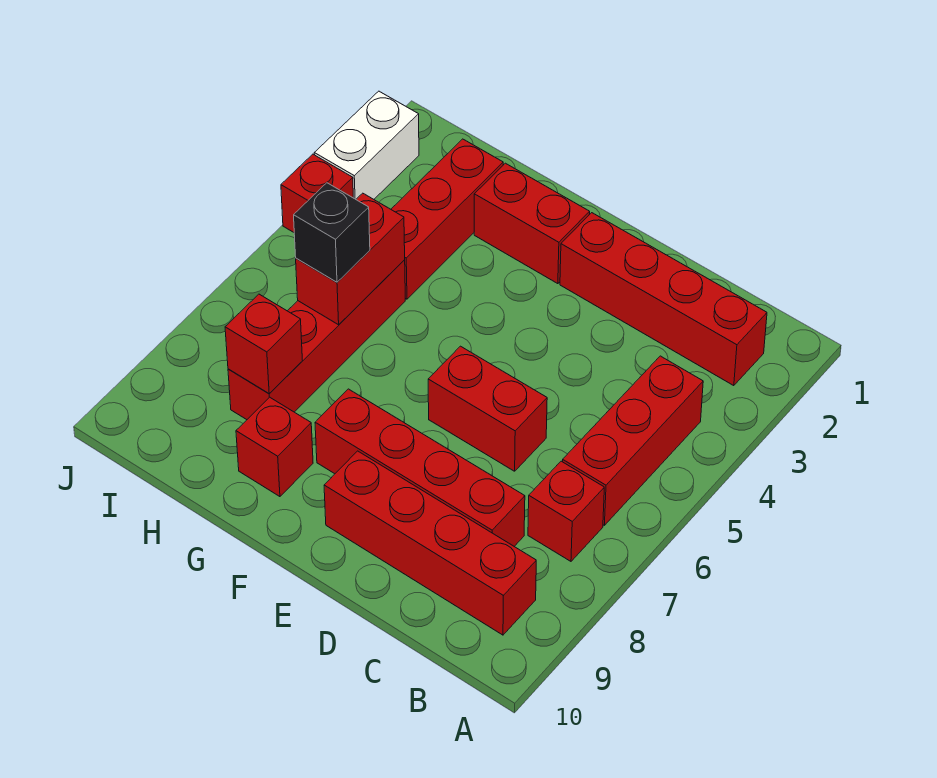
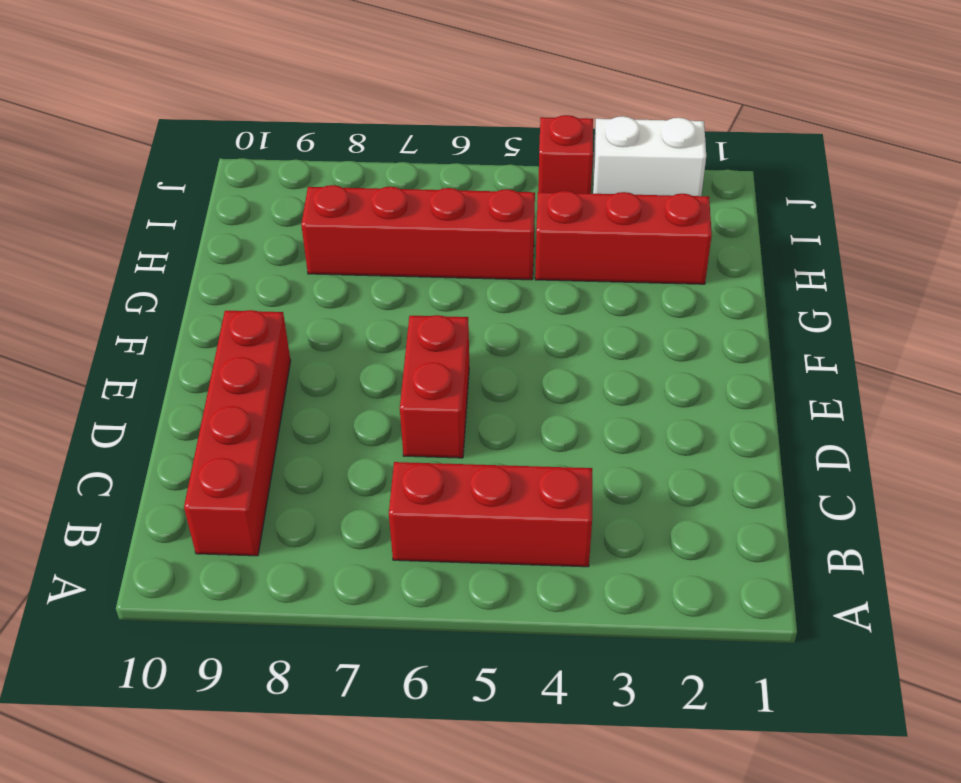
none -> red 1x4 brick [560,213,767,386]
none -> red 1x1 brick [528,461,604,561]
none -> red 1x4 brick [315,389,525,546]

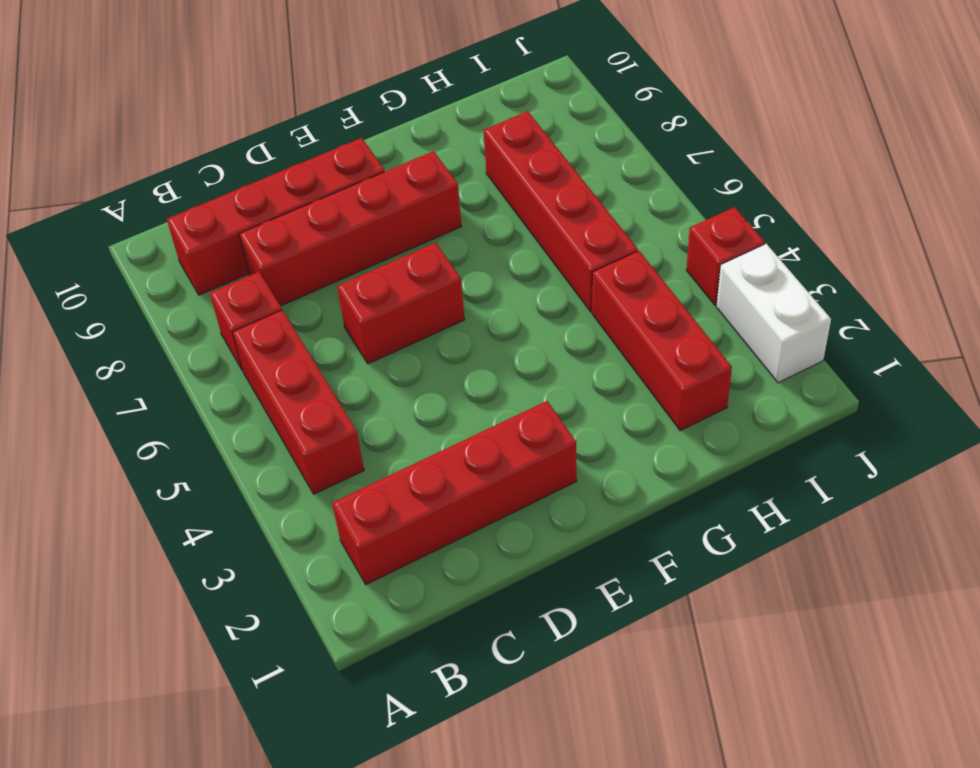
none -> red 1x2 brick [474,163,590,284]
none -> red 1x1 brick [236,397,313,497]
none -> red 1x2 brick [296,193,405,325]

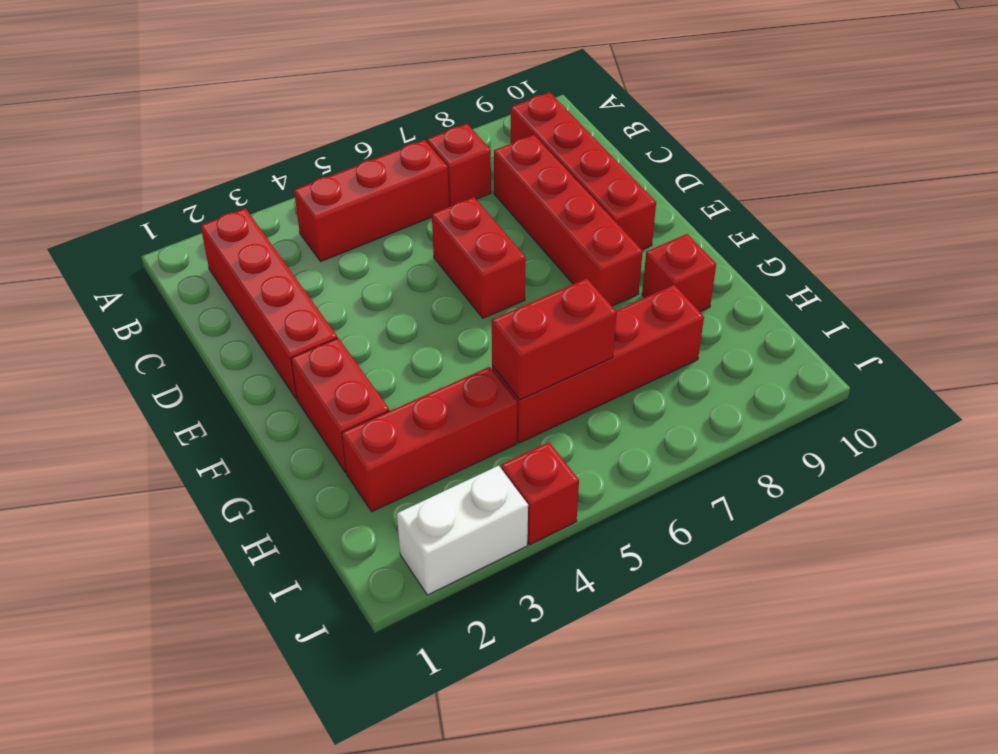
none -> red 1x1 brick [225,294,302,394]
none -> black 1x1 brick [294,183,370,282]

